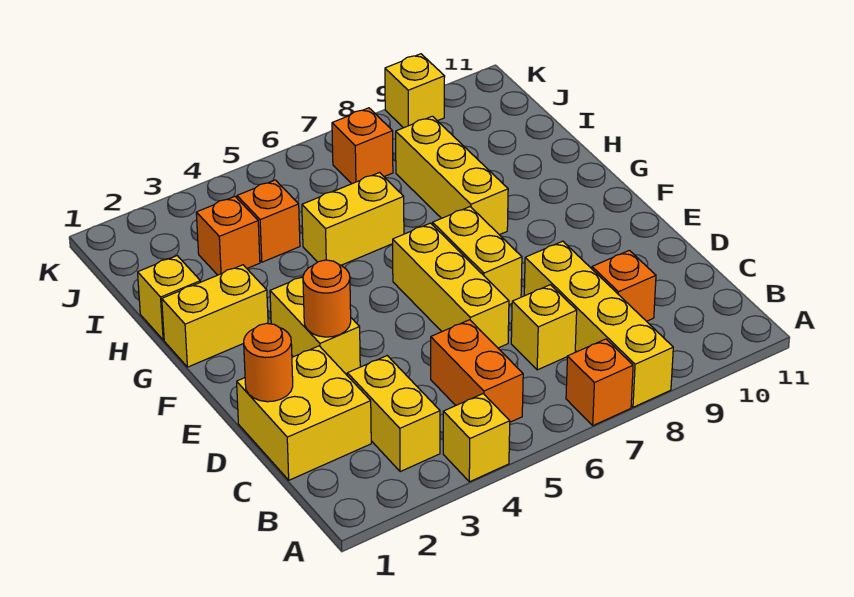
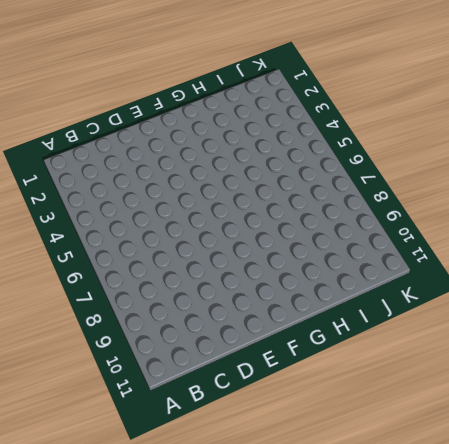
none -> yellow 1x1 brick [443,394,510,482]
none -> orange 1x1 brick [566,339,633,425]
none -> yellow 1x4 brick [524,241,673,407]

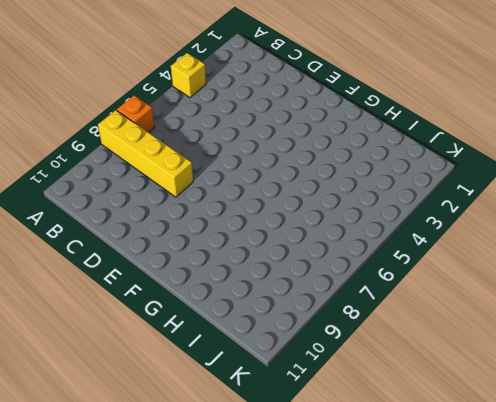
none -> yellow 1x2 brick [347,356,440,472]
none -> orange 1x2 brick [431,320,523,422]
none -> yellow 2x2 brick [237,346,371,480]

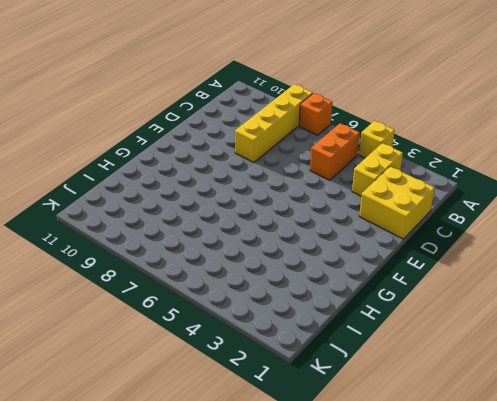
none -> yellow 1x1 brick [511,285,577,370]
none -> orange 1x1 brick [592,250,656,321]
none -> yellow 1x3 brick [393,223,509,348]

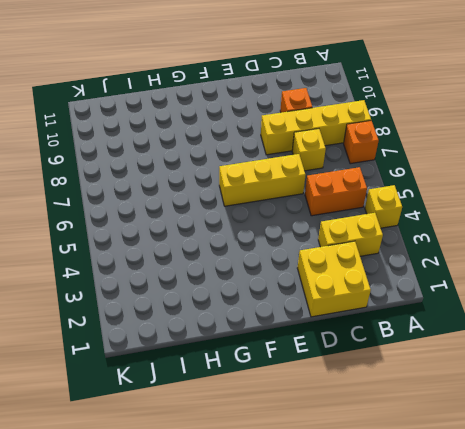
none -> yellow 1x2 brick [270,277,360,375]
none -> yellow 1x2 brick [433,207,522,305]
none -> yellow 1x2 brick [162,265,268,367]

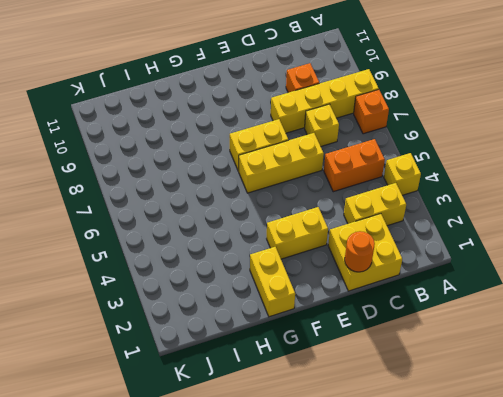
none -> yellow 1x3 brick [396,116,508,235]
none -> yellow 1x1 brick [138,256,200,340]
none -> yellow 1x2 brick [302,173,404,265]

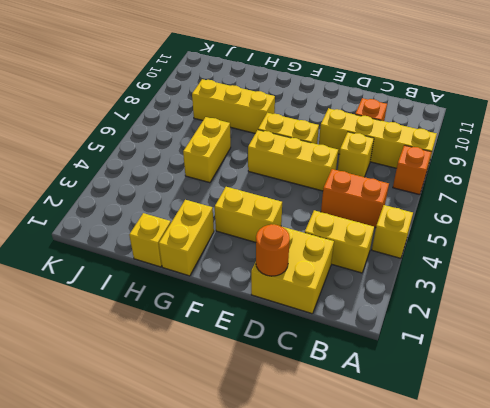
none -> orange 1x1 brick [196,197,260,275]
none -> orange 1x1 brick [237,180,300,262]
none -> orange 1x1 brick [332,108,393,184]

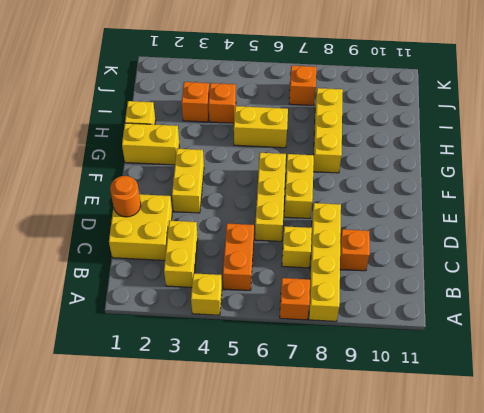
none -> yellow 1x1 brick [385,54,445,128]
none -> orange 1x1 round brick [303,260,351,337]

